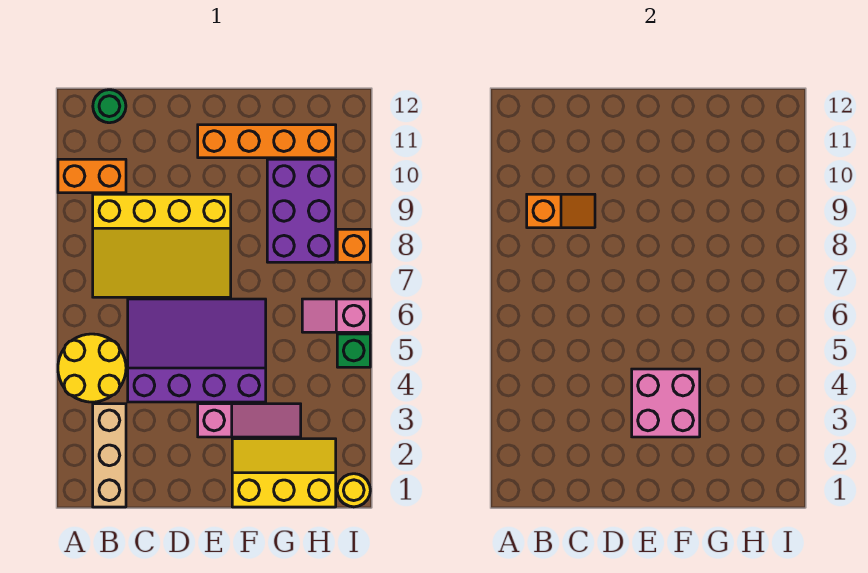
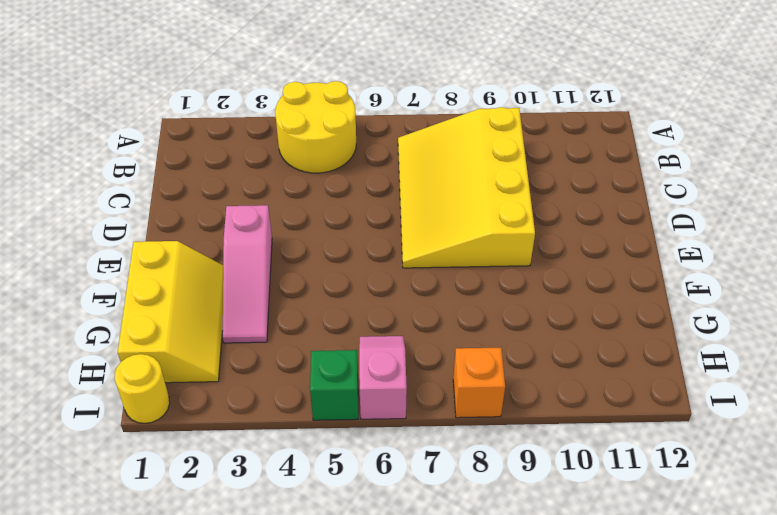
none -> orange 1x2 brick [58,159,126,193]
none -> tan 1x3 brick [93,404,126,507]
none -> green 1x1 round brick [93,90,126,123]

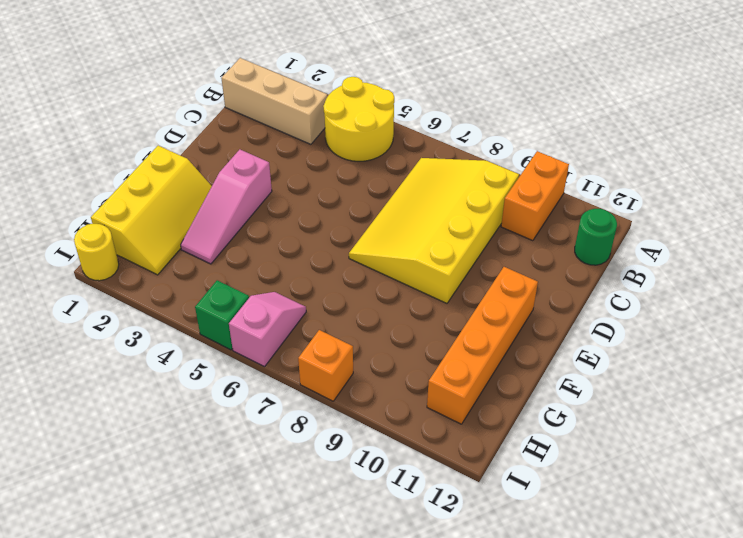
none -> purple 3x4 slope [128,299,266,402]
none -> purple 2x3 brick [267,159,336,262]
none -> orange 1x2 slope [527,194,595,228]

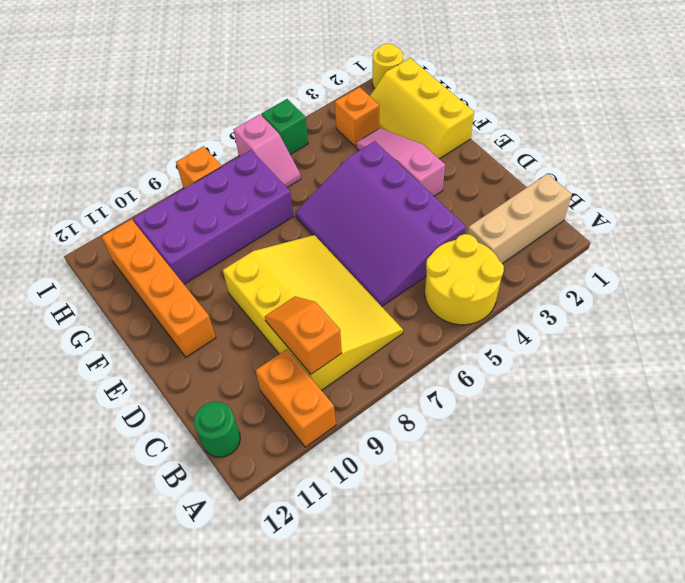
purple 2x4 brick [133,150,293,284] -> purple 2x3 brick [267,159,336,262]
orange 1x1 brick [335,87,379,146] -> none
none -> pink 2x2 brick [632,369,700,437]

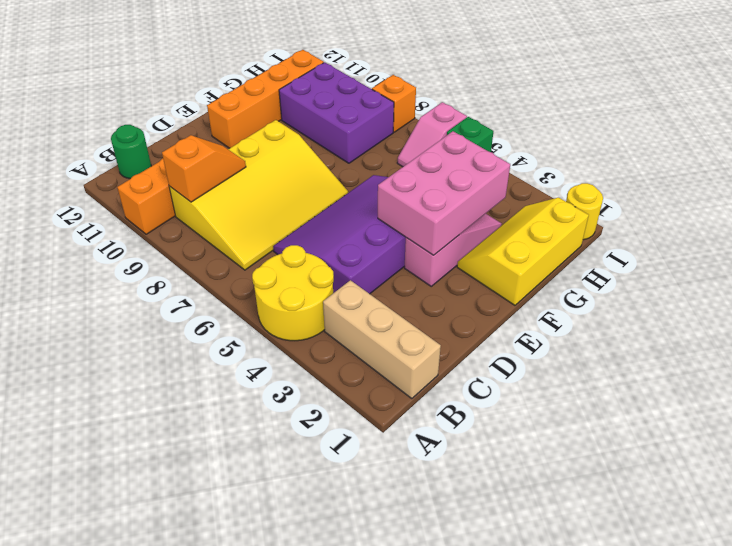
pink 2x3 brick [378,131,510,255] -> pink 2x2 brick [632,369,700,437]

